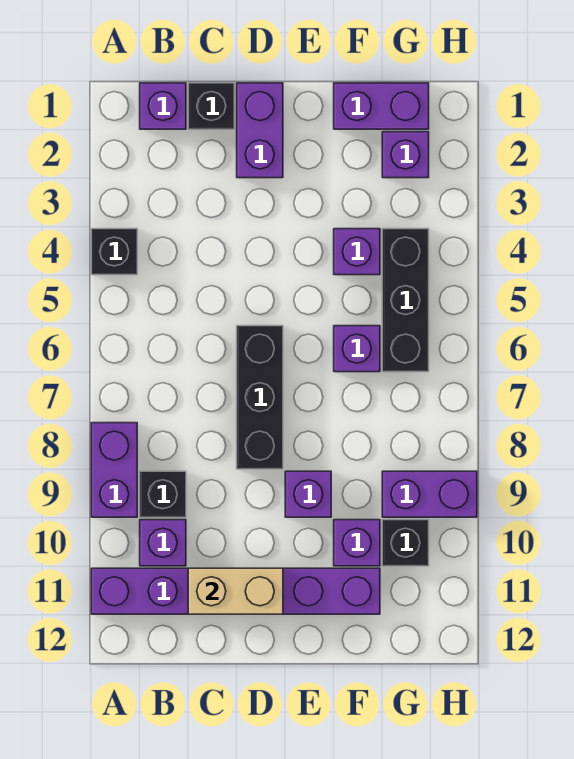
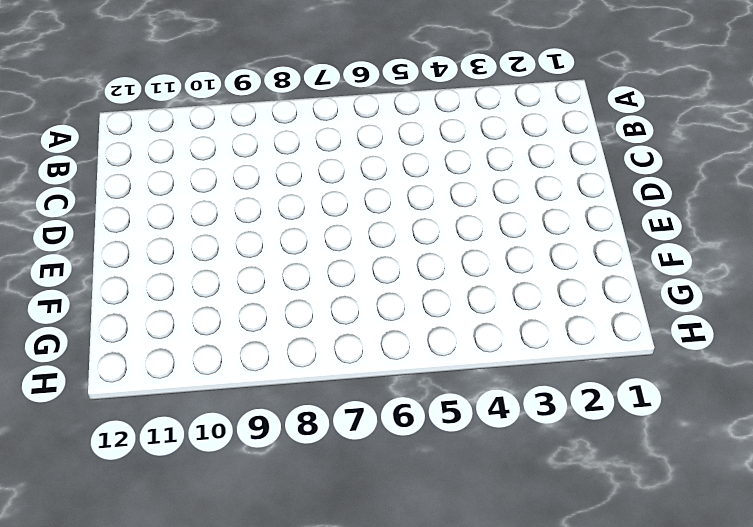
none -> black 1x1 brick [91,229,137,275]
none -> purple 1x2 brick [91,423,137,517]
none -> purple 1x6 brick [91,568,380,614]

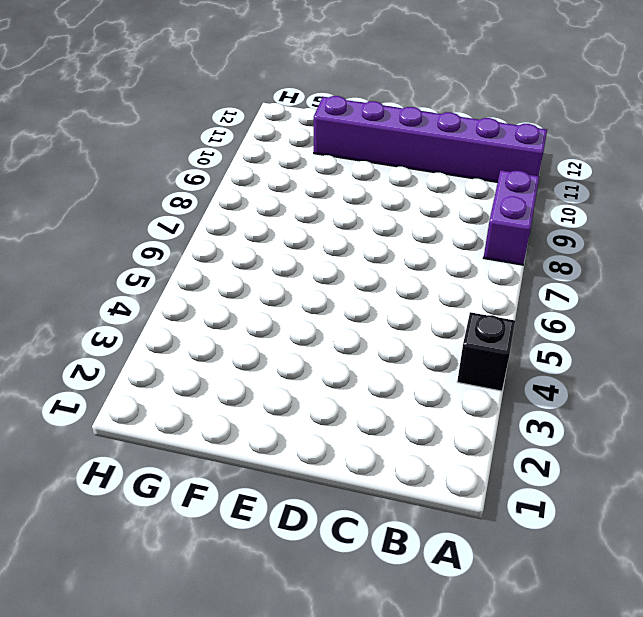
none -> purple 1x1 brick [140,83,186,129]
none -> black 1x1 brick [140,471,186,517]
none -> purple 1x1 brick [140,520,186,566]

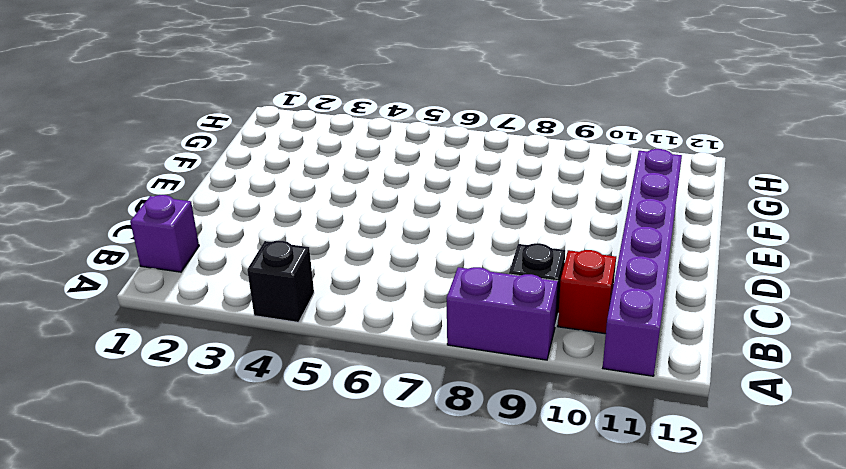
red 1x1 brick [558,250,616,334] -> purple 1x1 brick [140,520,186,566]
none -> black 1x1 brick [188,83,234,129]
none -> purple 1x2 brick [237,83,283,178]
none -> black 1x3 brick [237,326,283,469]

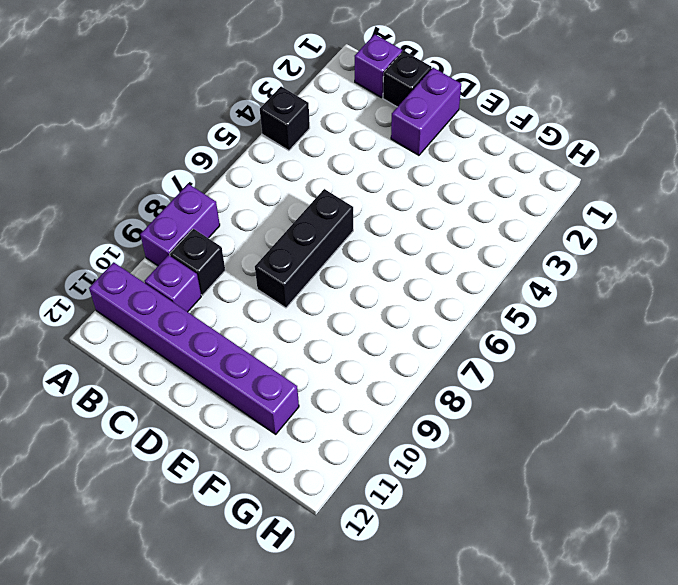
none -> purple 1x1 brick [285,471,331,517]
none -> purple 1x2 brick [334,83,429,129]
none -> purple 1x1 brick [334,229,380,275]

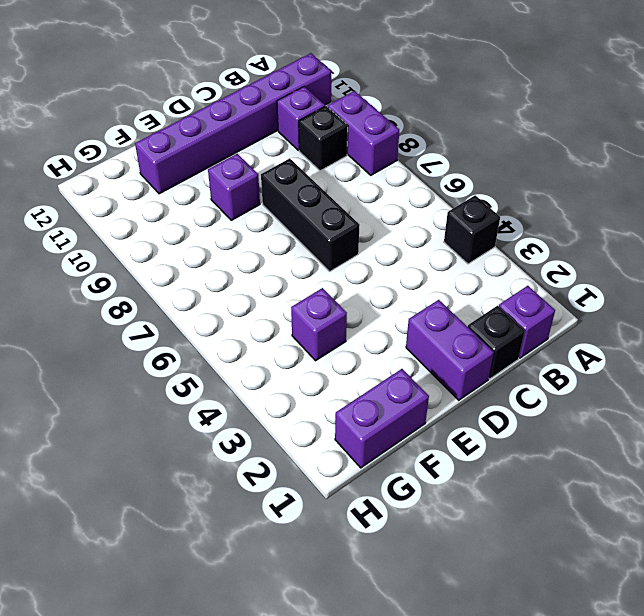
none -> purple 1x1 brick [334,326,380,372]
none -> purple 1x1 brick [334,520,380,566]
none -> purple 1x1 brick [382,132,429,178]

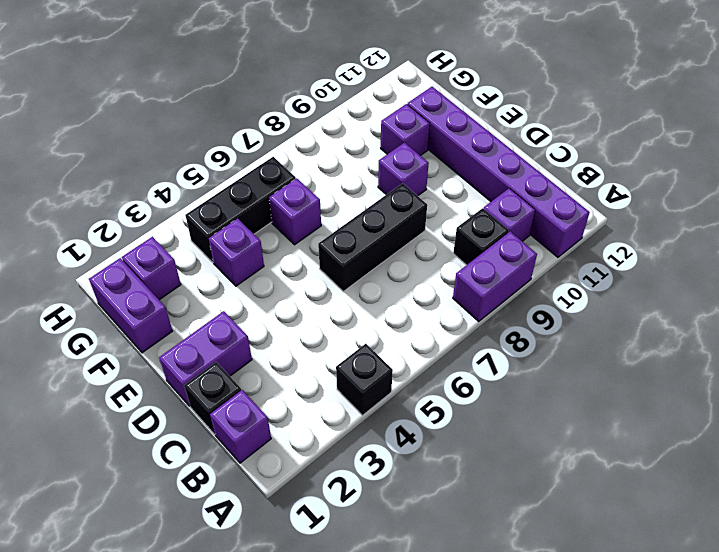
none -> purple 1x2 brick [382,471,477,517]
none -> black 1x1 brick [382,520,429,566]
none -> tan 1x2 brick [188,568,283,614]

